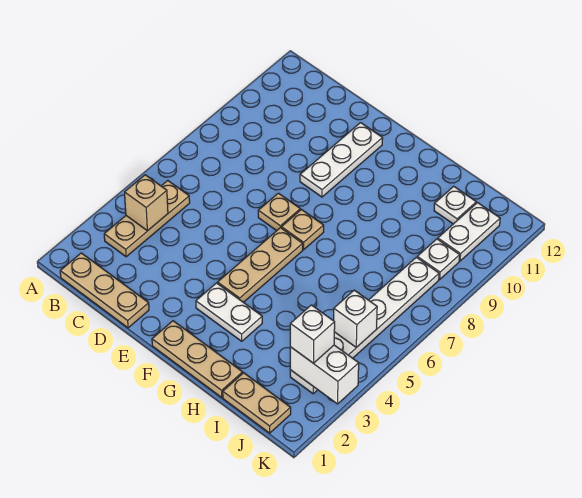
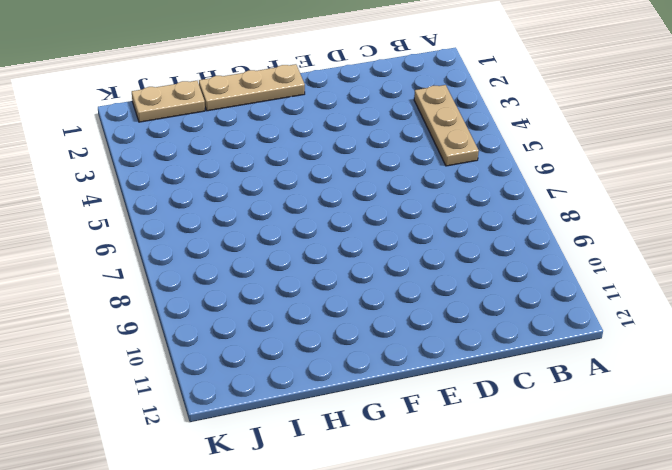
none -> tan 1x3 plate [60,253,149,328]
none -> tan 1x1 plate [258,193,300,231]
none -> white 1x3 plate [300,123,383,197]

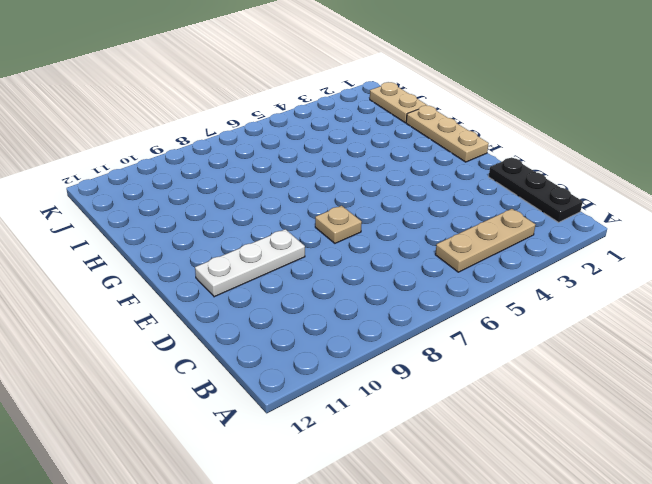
black 1x3 plate [489,157,583,222] -> tan 1x3 plate [60,253,149,328]
none -> white 1x2 plate [196,283,262,341]
none -> tan 1x3 plate [218,228,303,302]
none -> tan 1x1 plate [281,210,324,250]

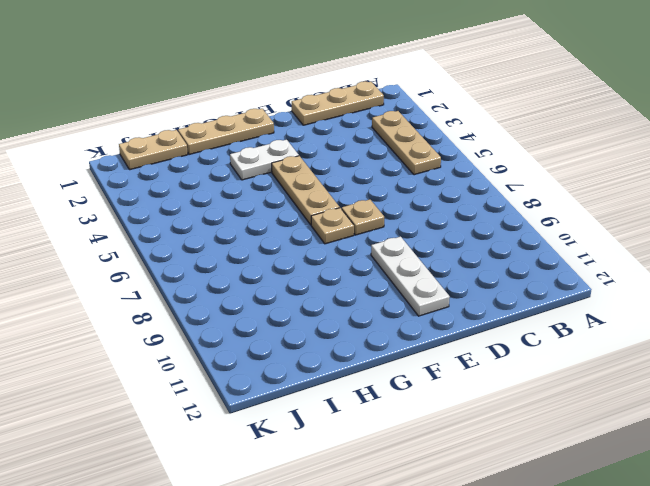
none -> white 1x1 plate [434,186,476,224]
none -> white 1x6 plate [290,257,439,394]
none -> white 1x1 plate [417,239,460,279]

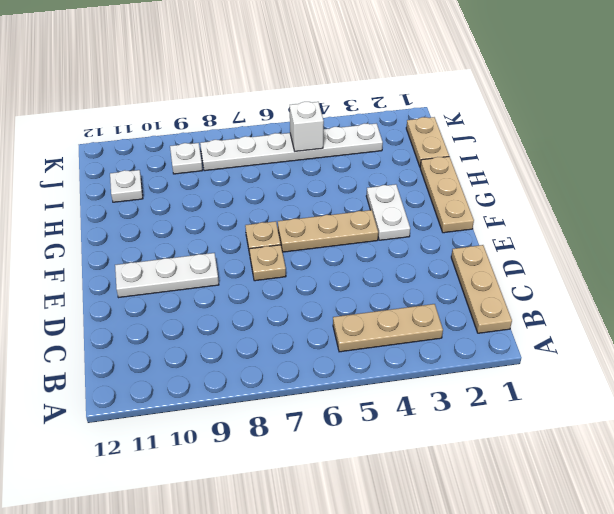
none -> white 1x2 plate [438,203,500,261]
none -> tan 1x1 brick [125,175,168,231]
none -> white 1x2 brick [290,345,359,404]

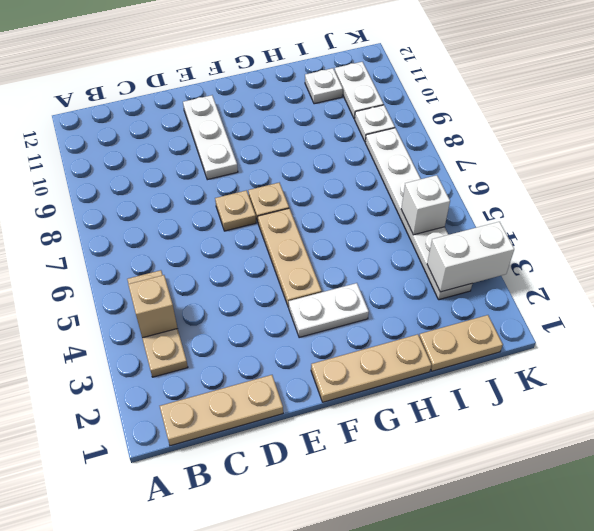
none -> white 1x1 brick [290,305,335,363]

